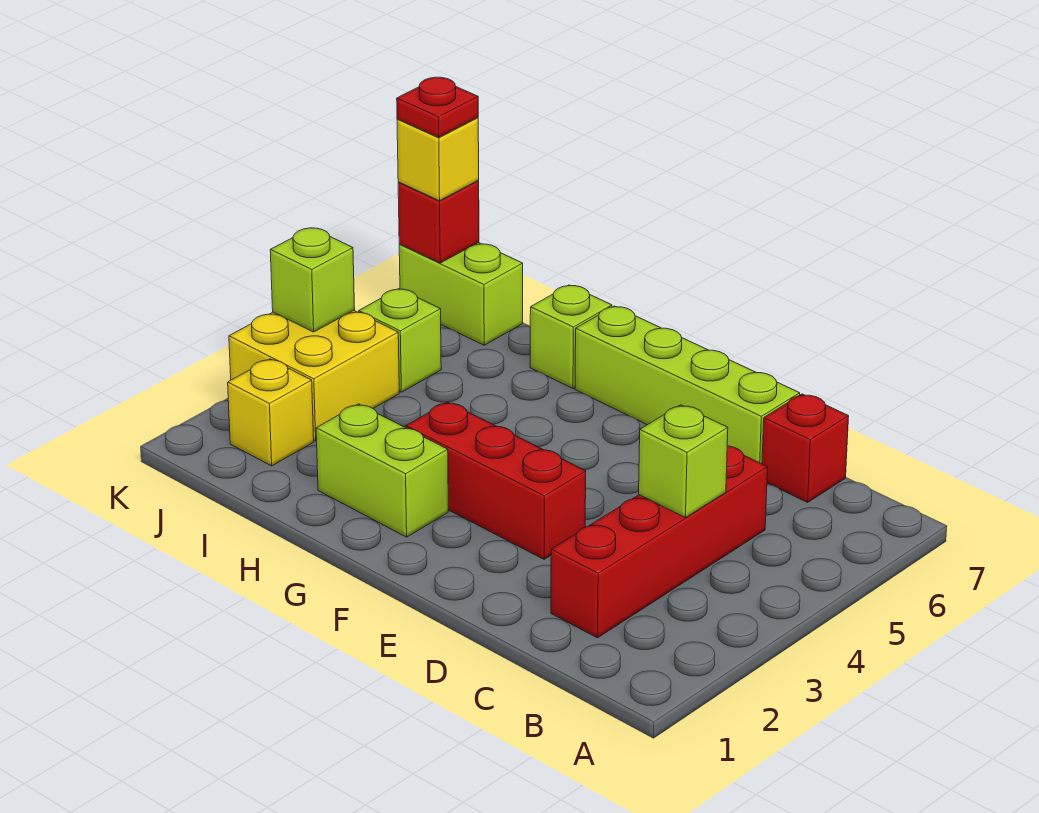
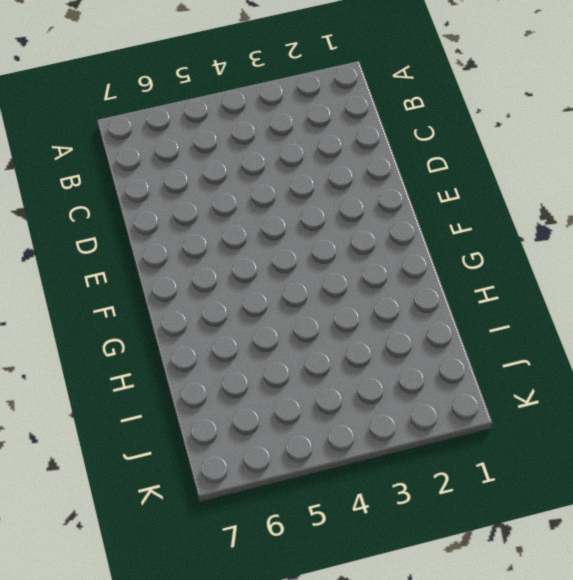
none -> red 1x4 brick [551,446,768,638]
none -> red 1x1 brick [762,394,849,502]
none -> lime 1x4 brick [575,306,800,464]

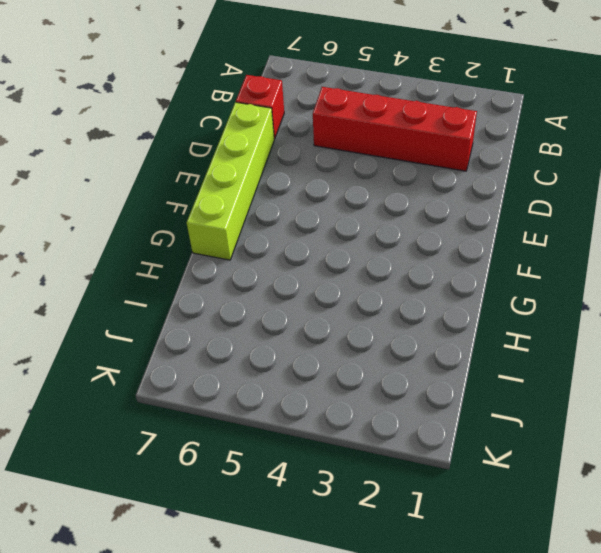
none -> red 1x3 brick [406,402,586,559]
none -> lime 1x2 brick [316,404,448,537]
none -> lime 1x1 brick [530,285,612,388]

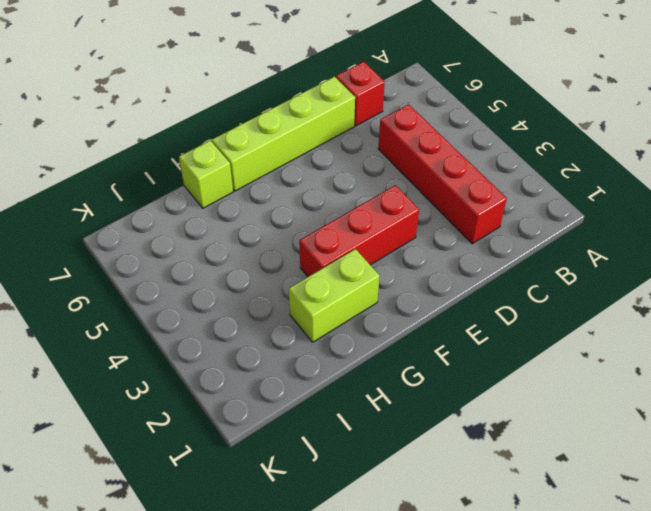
none -> yellow 1x1 brick [228,359,314,466]
none -> yellow 2x2 brick [229,311,399,441]
none -> lime 1x1 brick [359,289,441,392]

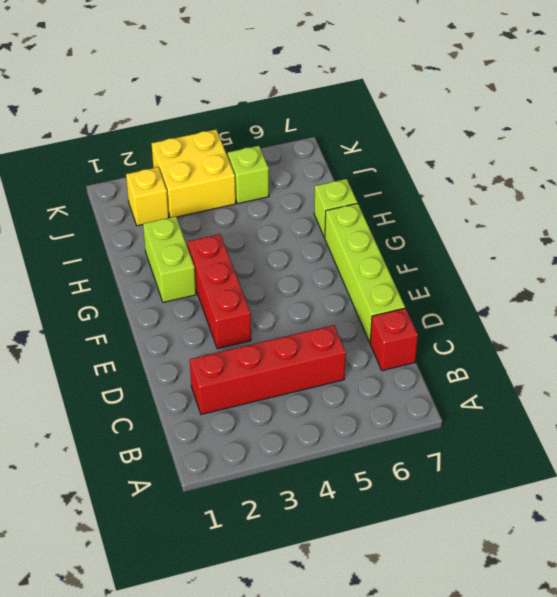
none -> lime 1x2 brick [399,242,523,345]
none -> lime 1x1 brick [639,405,728,518]
none -> lime 1x1 brick [270,228,355,332]

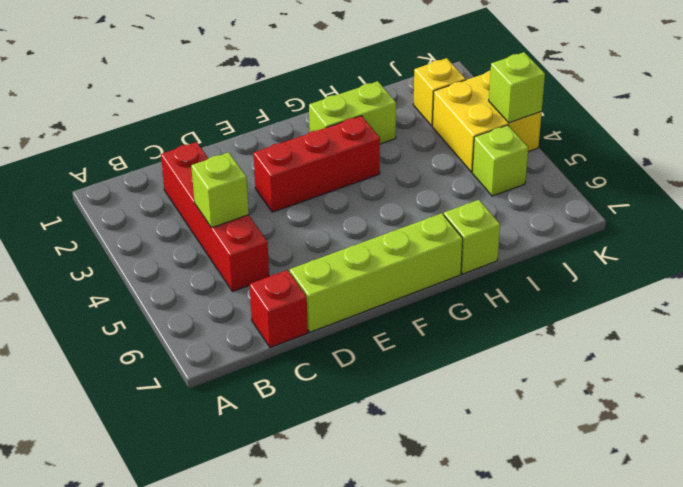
none -> lime 1x2 brick [399,242,523,345]
none -> red 1x1 brick [398,181,479,263]
none -> yellow 1x1 brick [397,117,479,201]

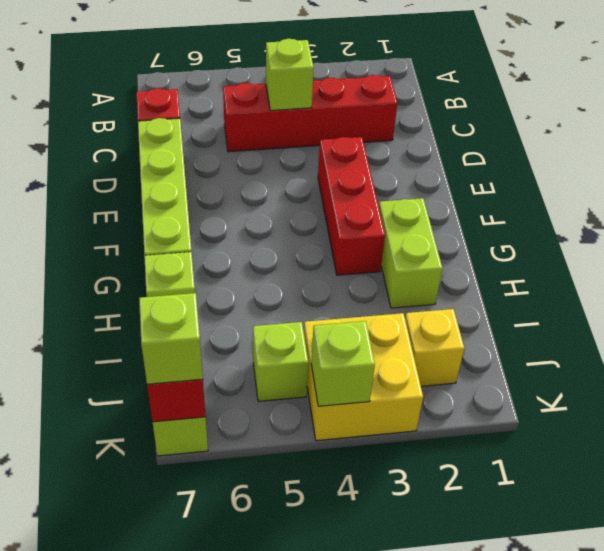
lime 1x1 brick [139,293,203,384] -> yellow 1x1 brick [397,117,479,201]
none -> red 1x1 plate [397,77,478,137]

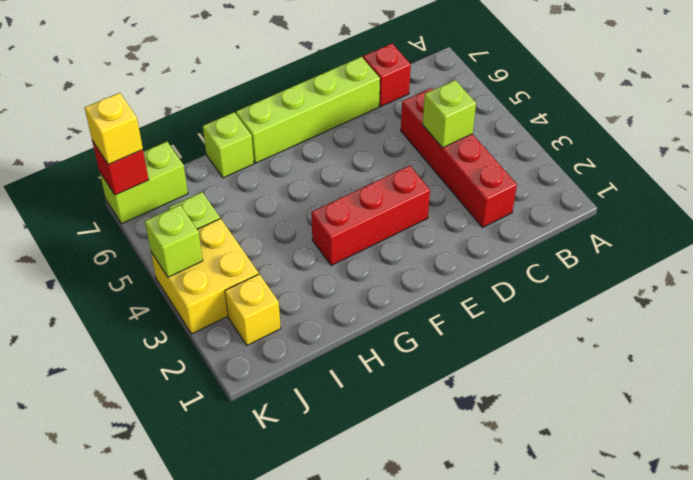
none -> lime 1x2 brick [316,404,448,537]
none -> red 1x1 plate [397,77,478,137]

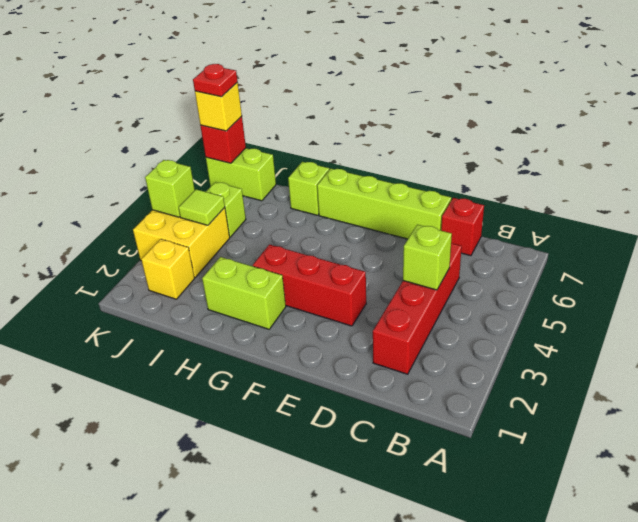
lime 1x1 tile [179,189,225,225] -> none

